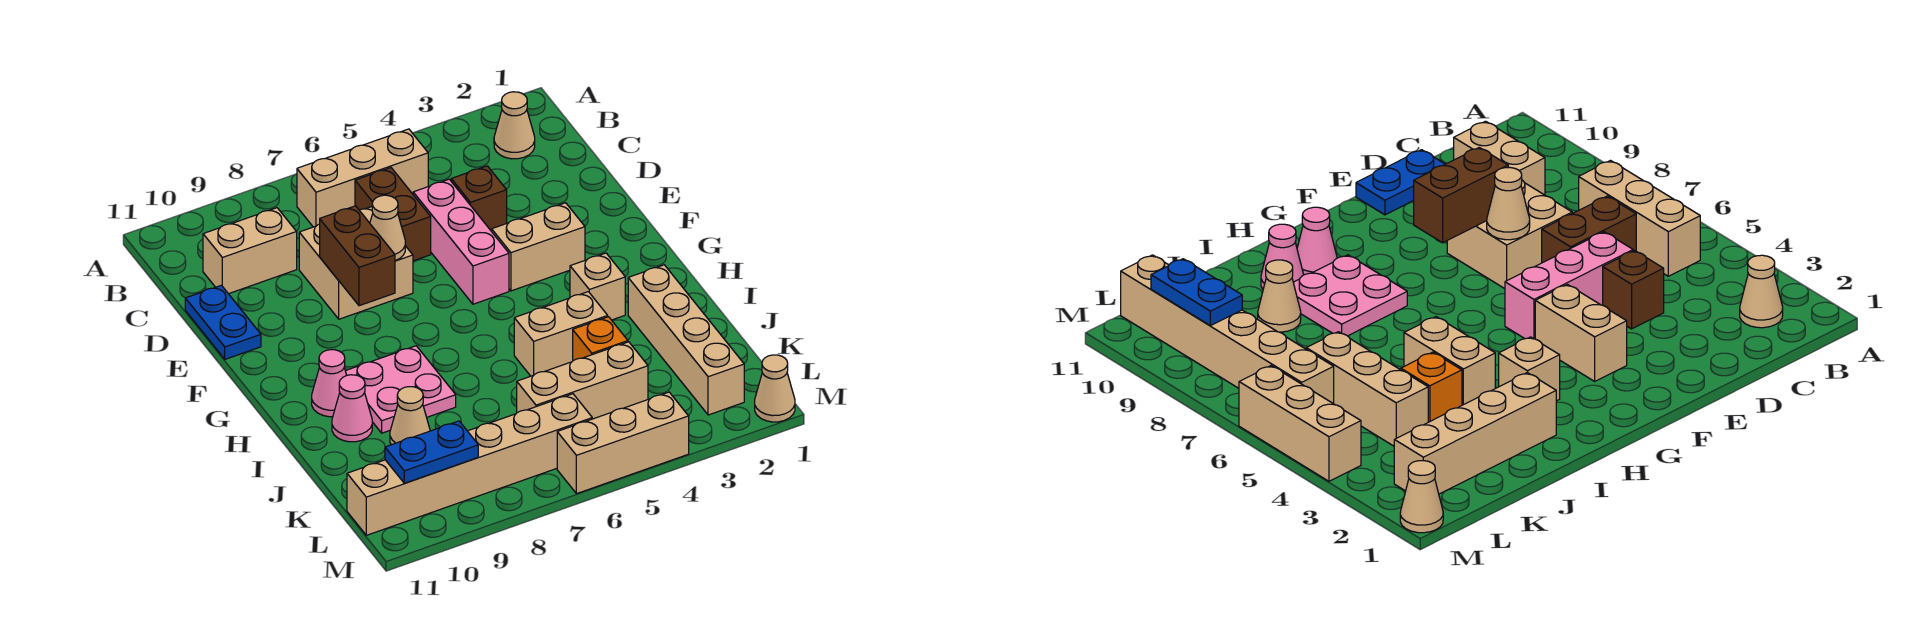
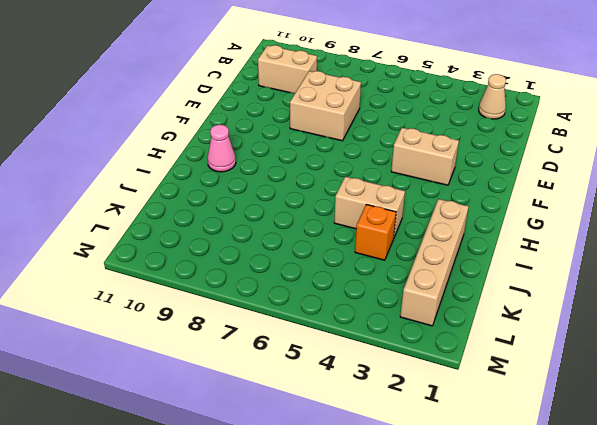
none -> tan 1x3 brick [297,129,428,227]
none -> brown 1x2 brick [355,168,431,261]
none -> brown 1x1 brick [451,166,507,231]

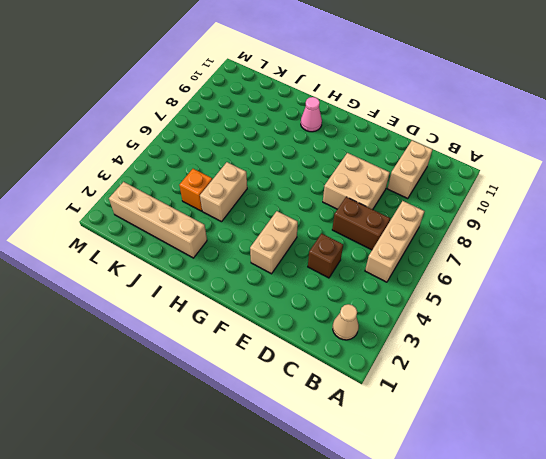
none -> pink 1x3 brick [413,179,509,304]
none -> blue 1x2 plate [185,285,261,359]
none -> tan 1x1 brick [570,253,625,320]

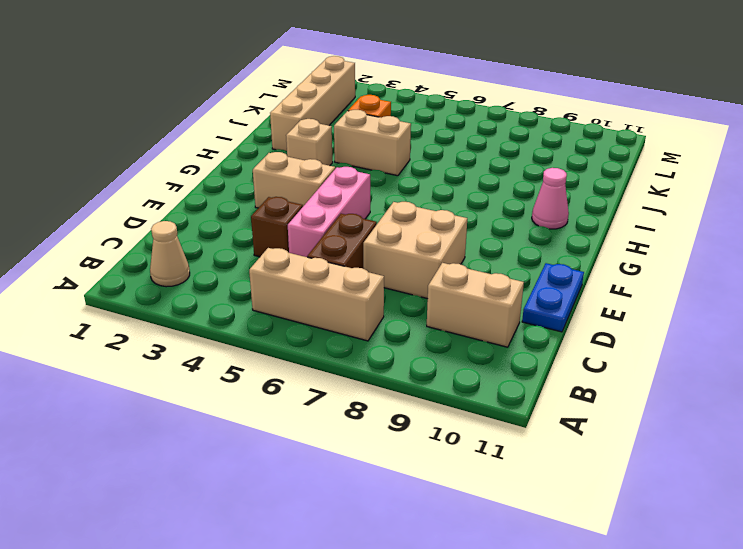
none -> pink 2x2 plate [346,346,456,433]
none -> pink 1x1 cone [332,375,372,442]
none -> tan 1x1 cone [390,387,430,445]

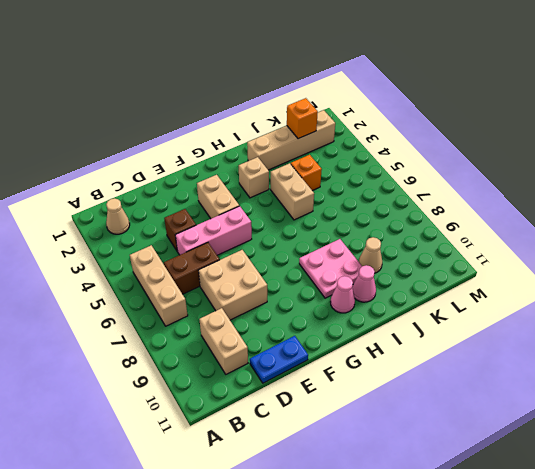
orange 1x1 brick [287,98,318,139] -> none
none -> tan 1x3 brick [517,342,648,419]
none -> tan 1x6 brick [347,394,592,535]
none -> tan 1x1 cone [755,355,795,422]

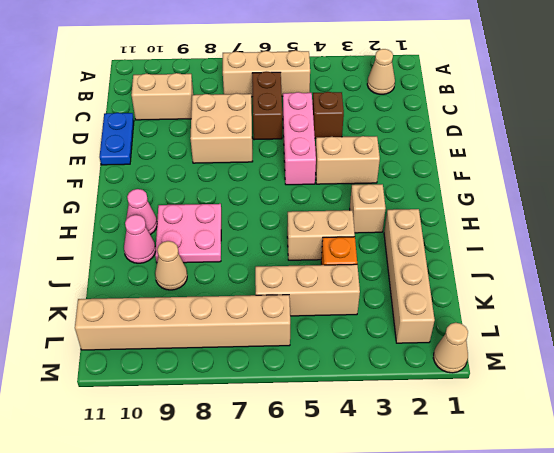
none -> tan 1x3 brick [557,392,689,494]
none -> tan 1x1 cone [370,195,405,261]
none -> brown 1x2 brick [320,206,395,306]

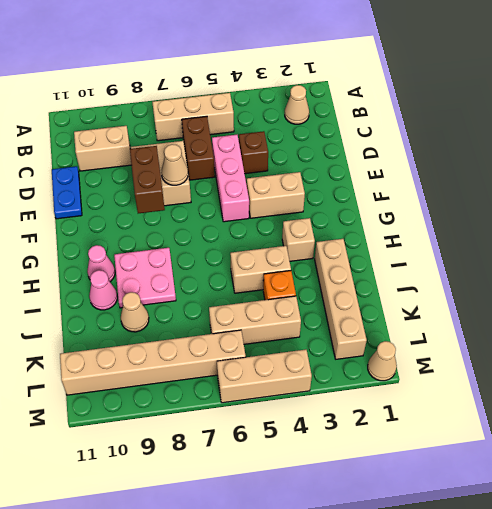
none -> blue 1x2 plate [385,421,478,483]

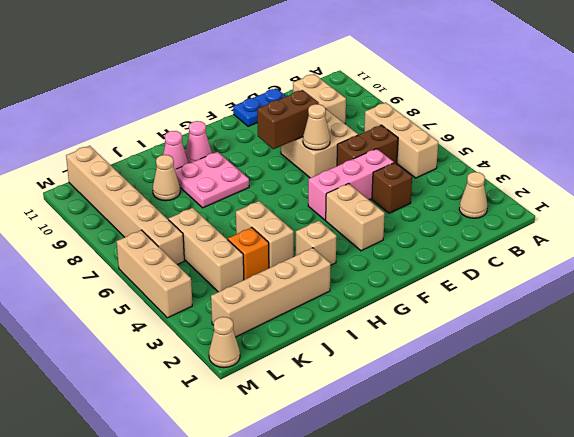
none -> blue 1x2 plate [385,421,478,483]

